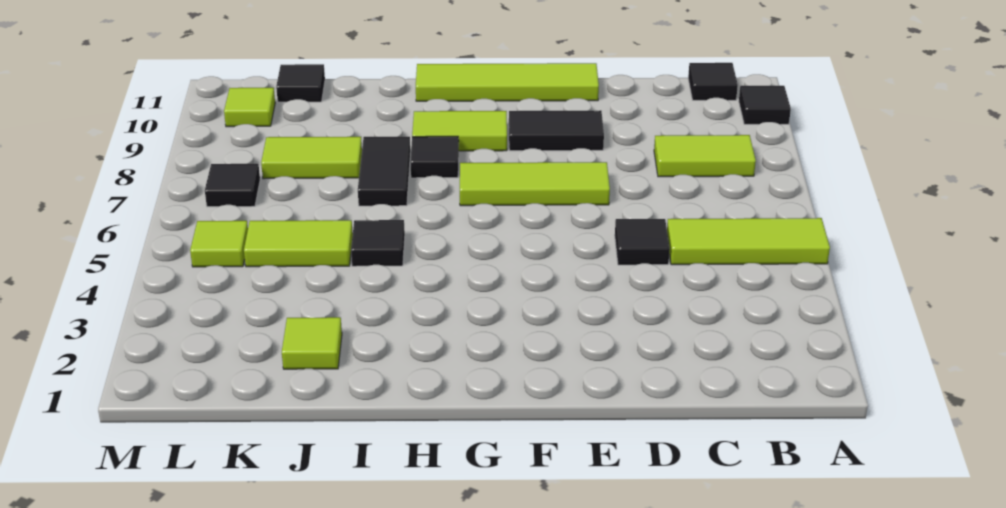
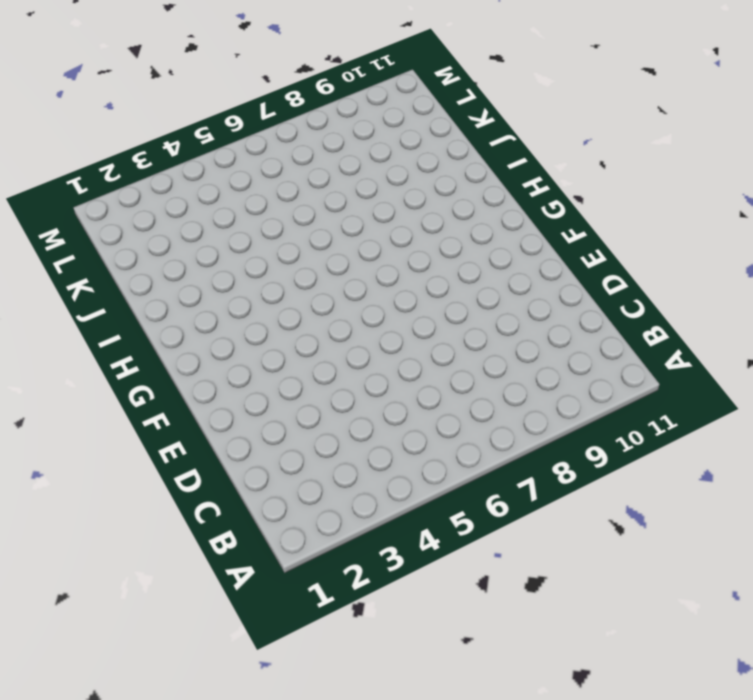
none -> lime 1x3 tile [667,218,830,265]
none -> black 1x1 tile [739,86,791,124]
none -> lime 1x2 tile [654,135,756,177]

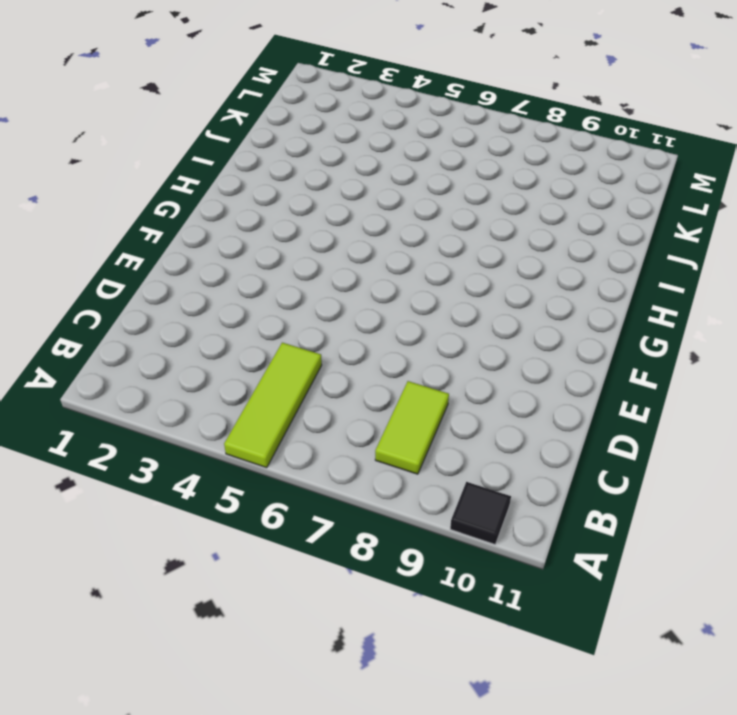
none -> black 1x1 tile [688,63,738,100]
none -> black 1x1 tile [615,219,670,265]
none -> lime 1x3 tile [460,162,610,206]

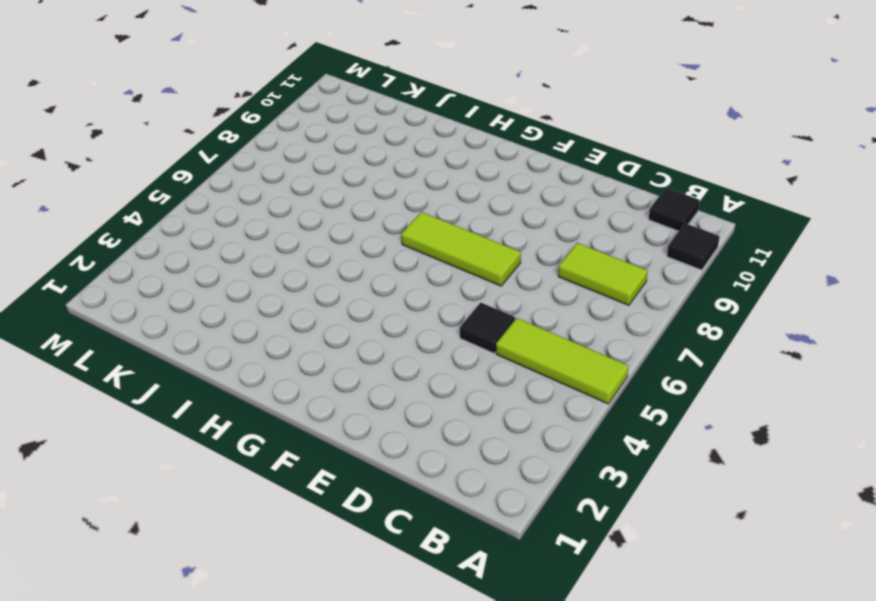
none -> black 1x2 tile [509,110,604,151]
none -> lime 1x4 tile [416,63,599,101]
none -> lime 1x2 tile [412,111,507,151]

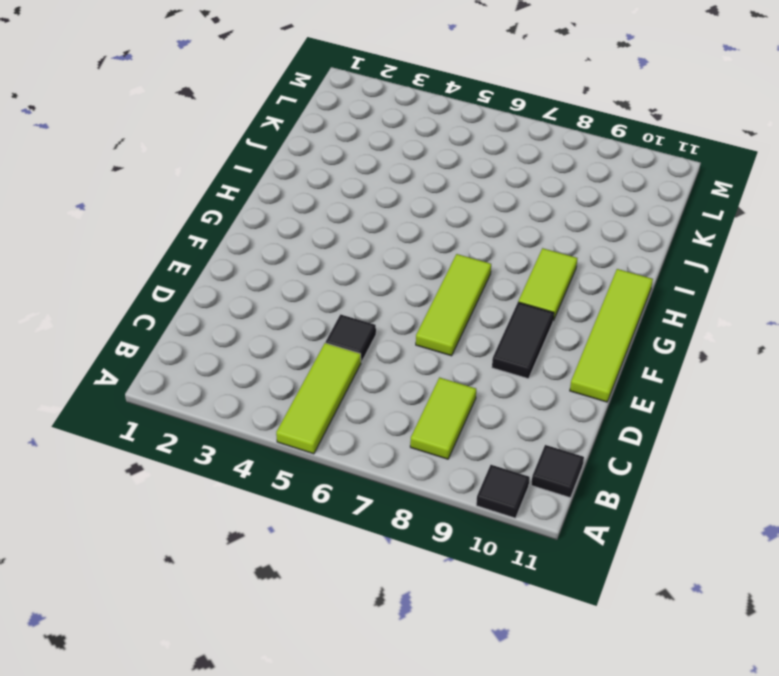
none -> black 1x1 tile [410,136,459,178]
none -> black 1x1 tile [351,220,405,266]
none -> black 1x2 tile [358,137,410,206]

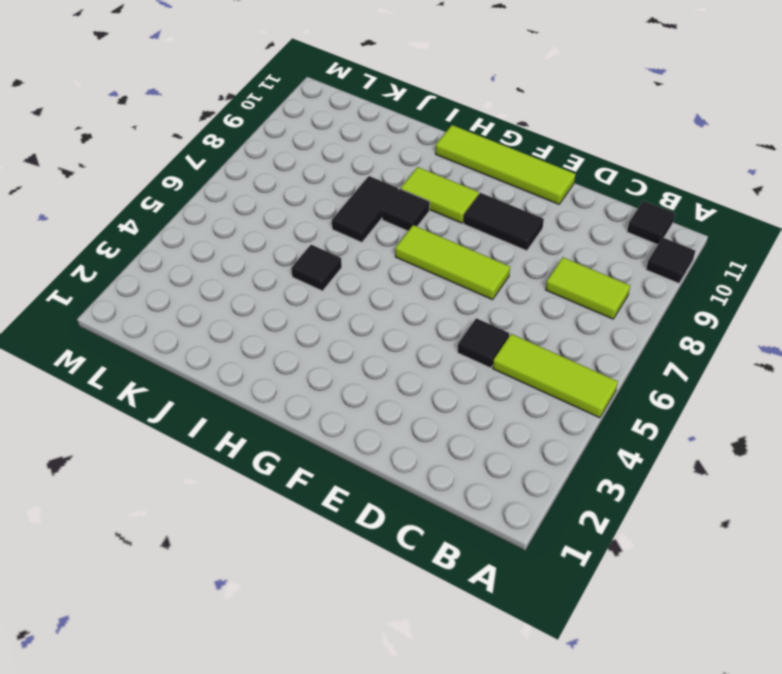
none -> lime 1x1 tile [282,317,342,369]
none -> lime 1x2 tile [244,220,353,267]
none -> lime 1x2 tile [261,137,362,179]

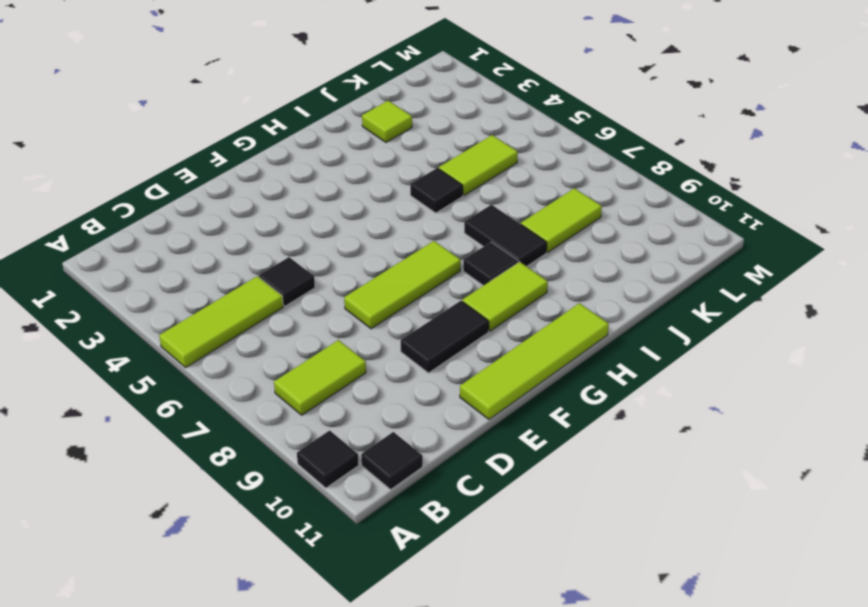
none -> black 1x1 tile [276,64,325,102]
none -> lime 1x1 tile [190,221,248,267]
none -> black 1x1 tile [205,164,260,207]

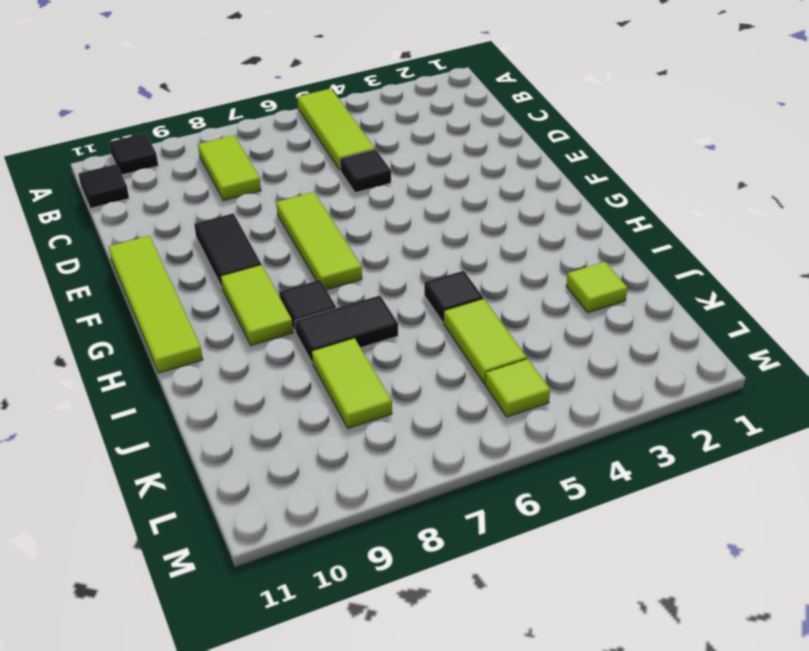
none -> black 1x1 tile [276,64,325,102]
none -> black 1x1 tile [205,164,260,207]
none -> lime 1x1 tile [224,88,275,127]

